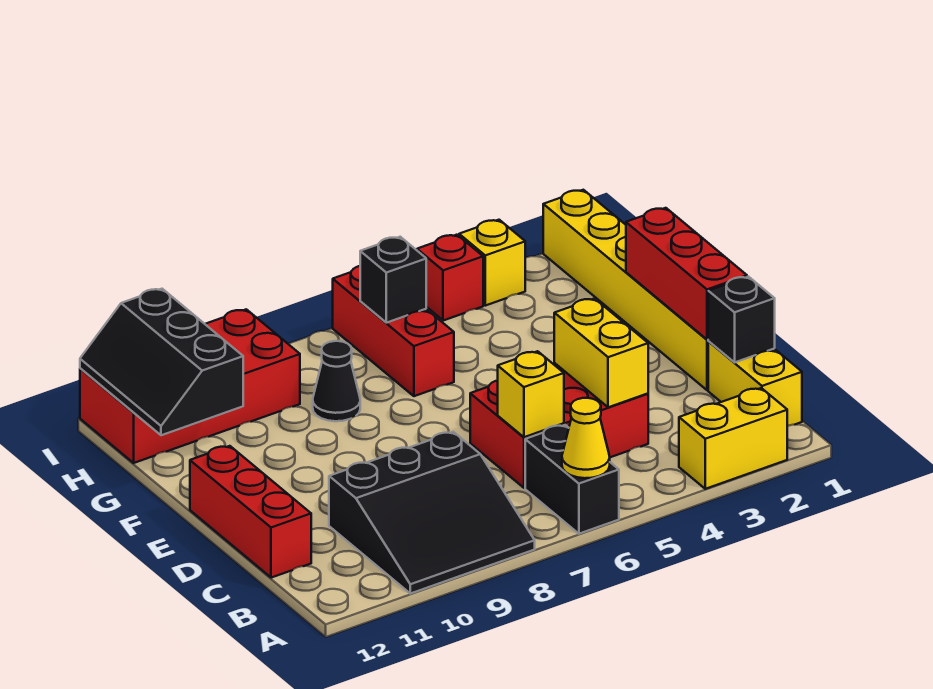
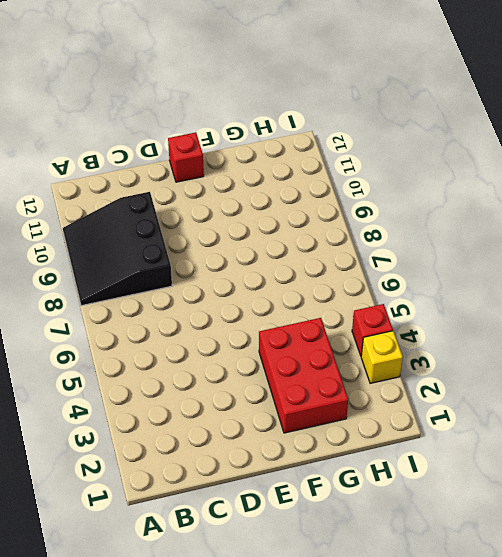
red 1x1 brick [168,133,204,182] -> red 1x3 brick [190,446,311,578]
red 2x3 brick [259,318,348,433] -> red 2x3 brick moved to [470,363,648,488]
none -> yellow 1x2 brick [679,388,787,489]
none -> black 1x2 brick [525,425,619,534]
none -> yellow 1x2 brick [708,342,802,426]

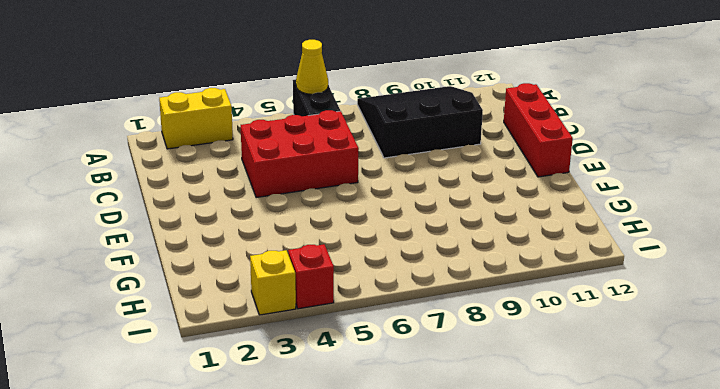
none -> yellow 1x2 brick [708,342,802,426]
none -> yellow 1x6 brick [543,190,709,390]
none -> red 1x3 brick [333,266,454,396]

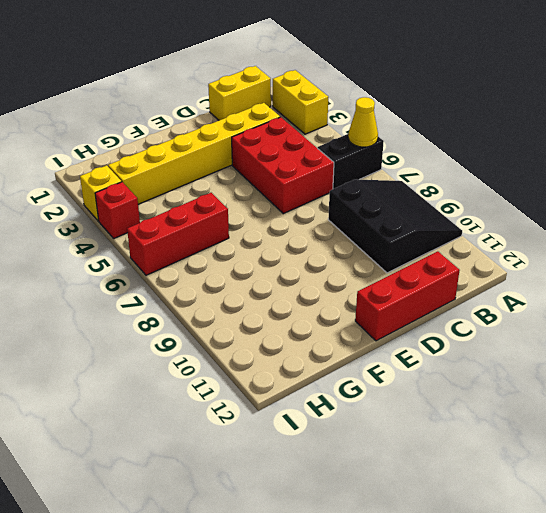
yellow 1x6 brick [108,103,280,204] -> yellow 1x6 brick moved to [543,190,709,390]
none -> black 1x1 cone [313,341,360,421]
none -> red 2x4 brick [80,309,300,463]
none -> black 1x1 brick [708,277,775,362]

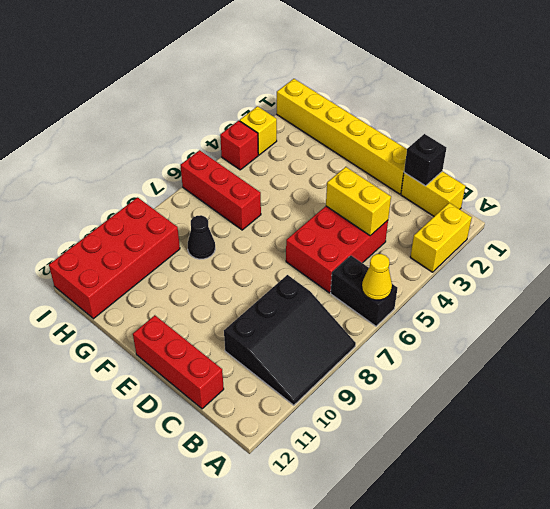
none -> yellow 1x1 brick [498,351,564,437]
none -> red 1x3 brick [626,208,747,340]
none -> black 2x3 slope [80,289,243,435]

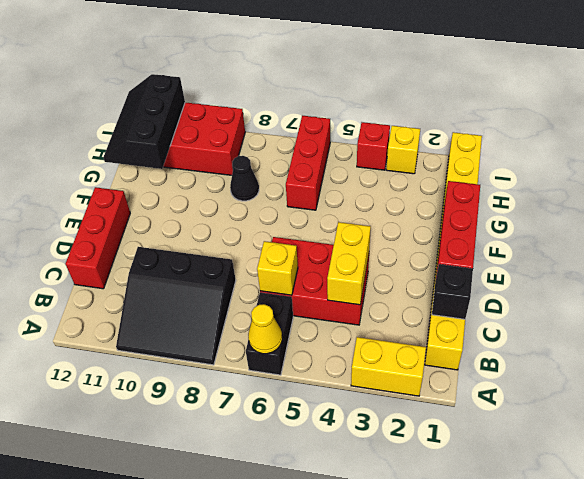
none -> black 1x1 brick [360,237,426,323]

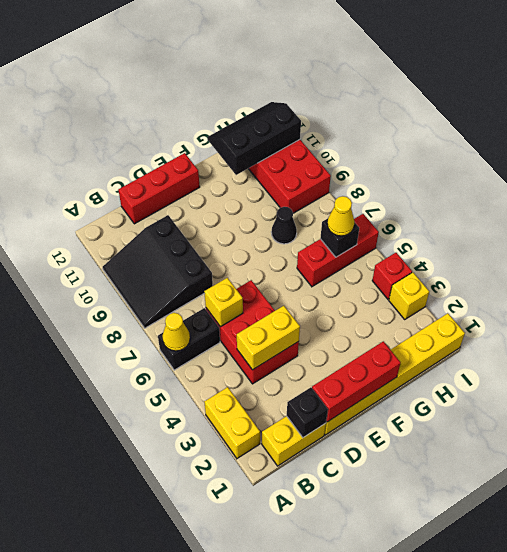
yellow 1x1 cone [327,196,354,236] -> none

